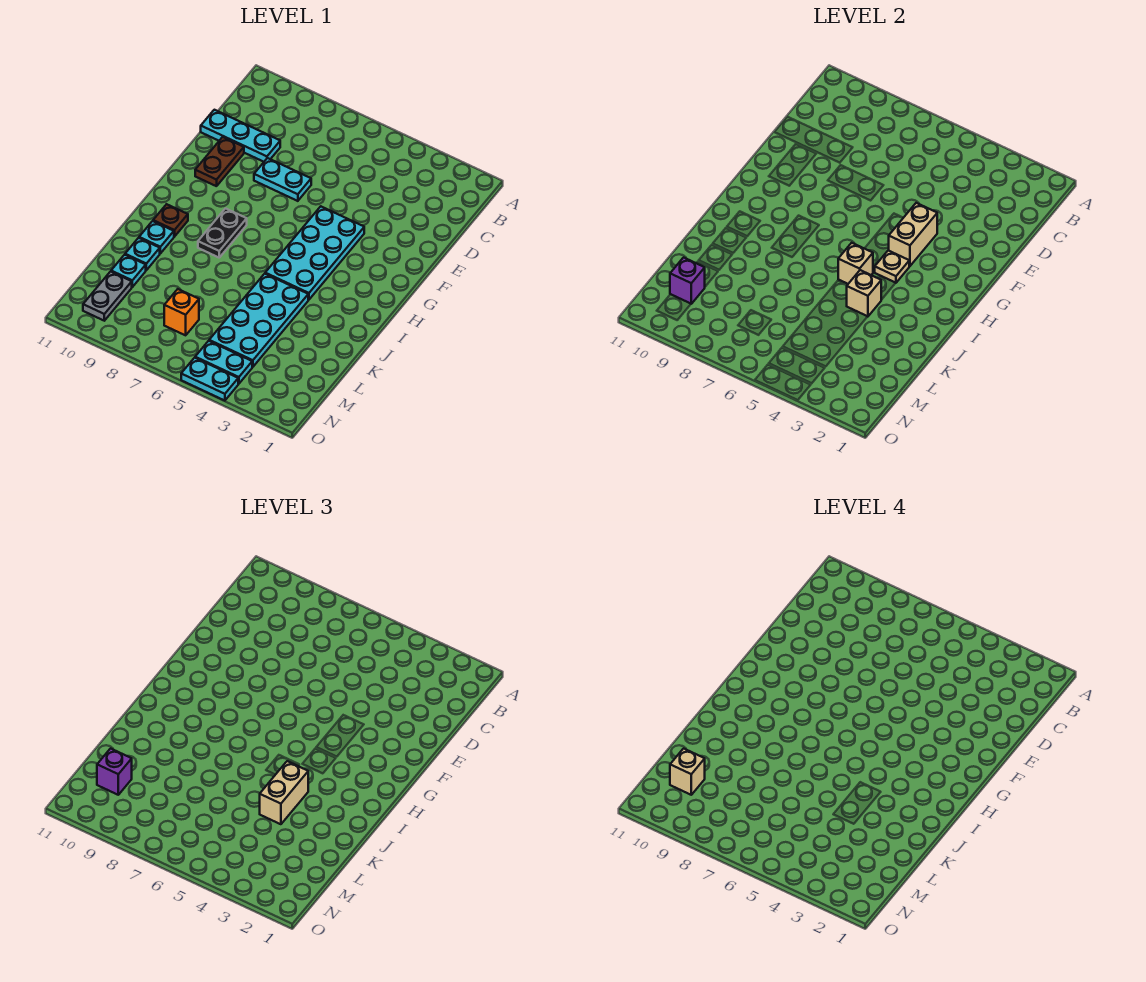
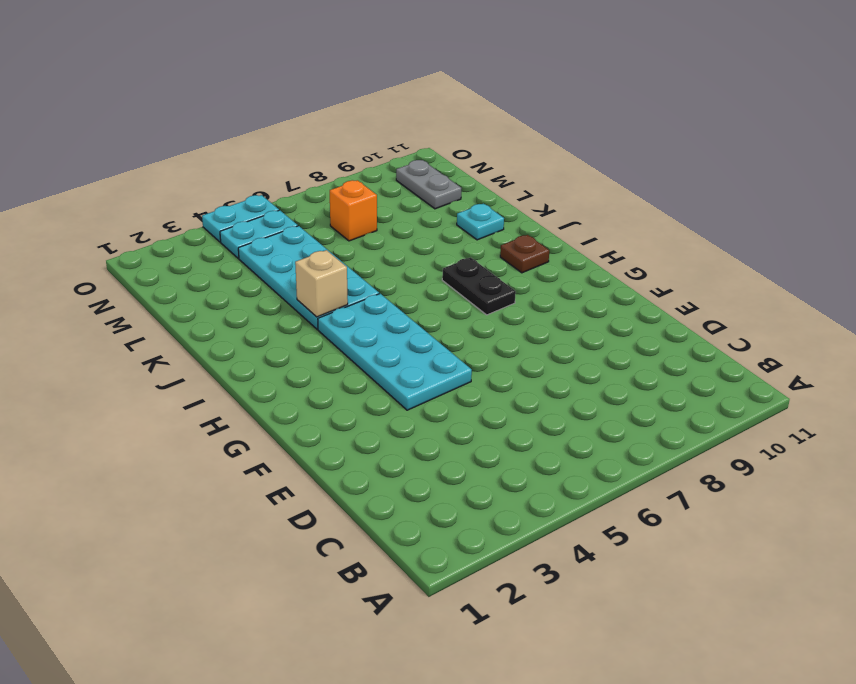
none -> cyan 1x3 plate [201,110,280,162]
none -> cyan 1x2 plate [254,158,311,201]
none -> brown 1x2 plate [195,137,244,186]

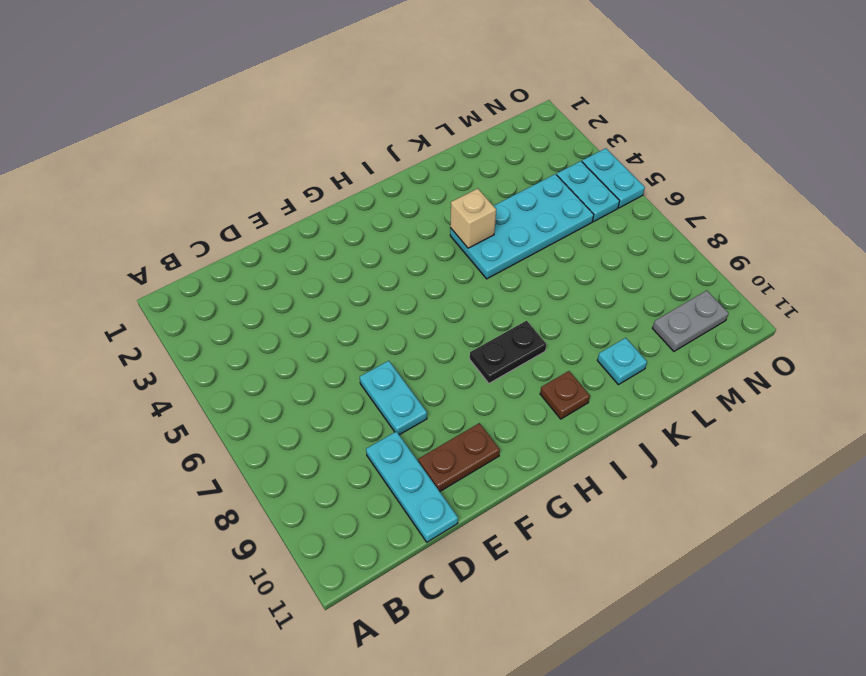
none -> cyan 2x4 plate [265,206,364,300]
none -> cyan 1x1 plate [139,221,174,253]
none -> cyan 1x1 plate [111,255,146,287]

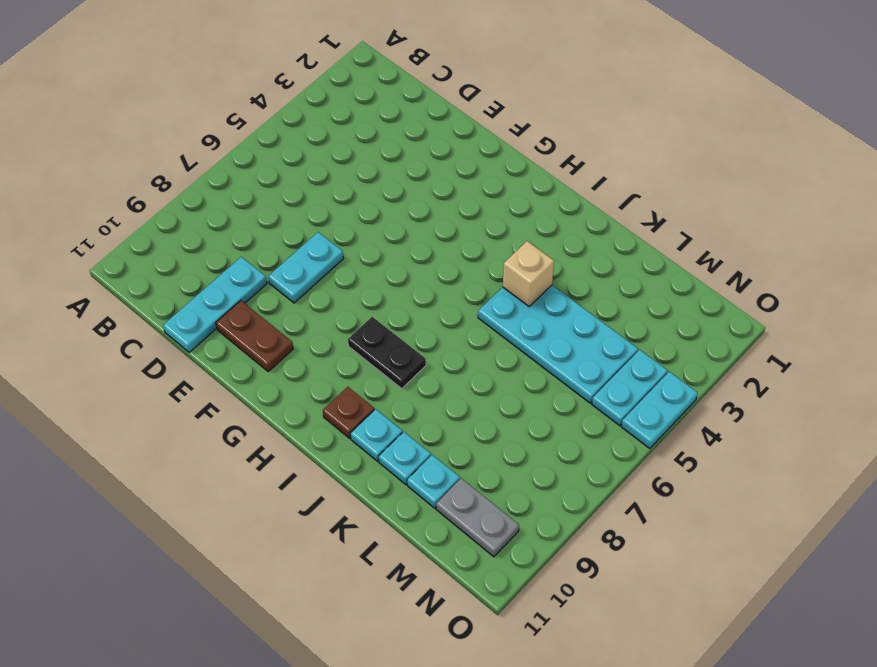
none -> cyan 2x4 plate [265,206,364,300]
none -> orange 1x1 brick [164,289,199,335]
none -> tan 1x2 brick [889,203,937,266]

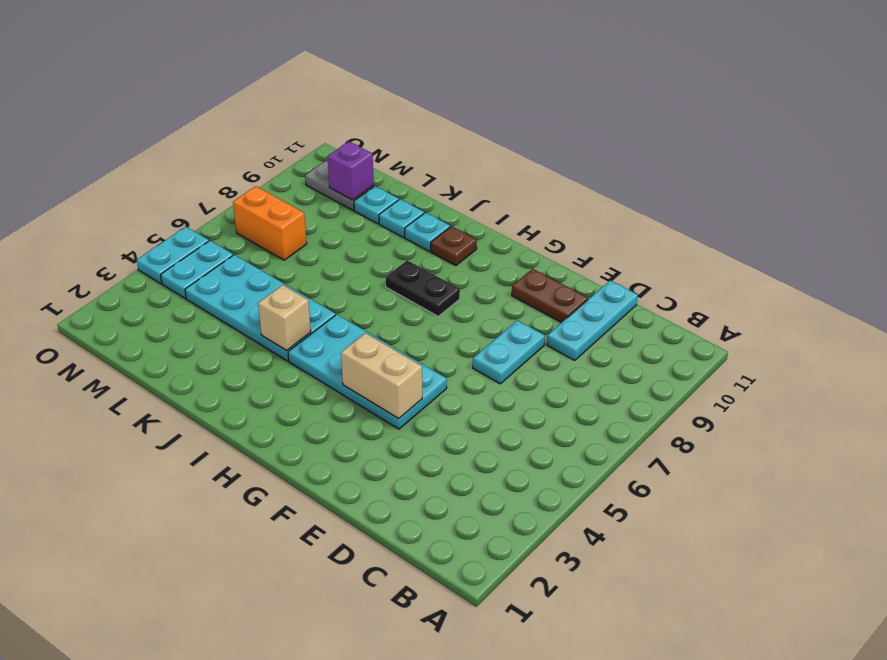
orange 1x2 brick [233,186,307,260] -> orange 1x1 brick [164,289,199,335]
none -> tan 1x1 plate [875,250,909,283]
none -> tan 1x1 brick [838,243,873,284]
none -> tan 1x2 brick [260,761,308,824]

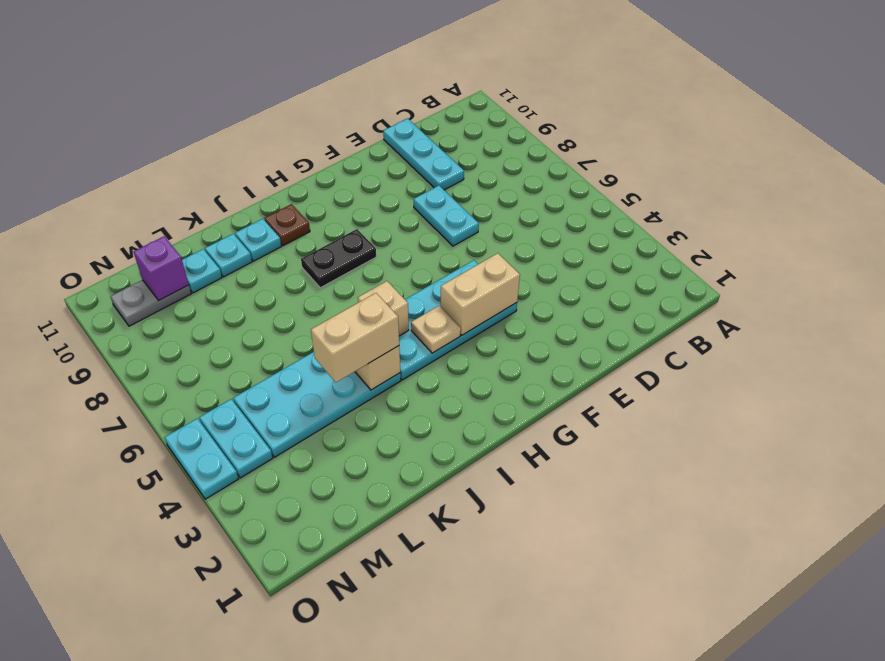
none -> brown 1x2 plate [195,137,244,186]
none -> orange 1x1 brick [164,289,199,335]
none -> purple 1x1 brick [97,749,132,795]

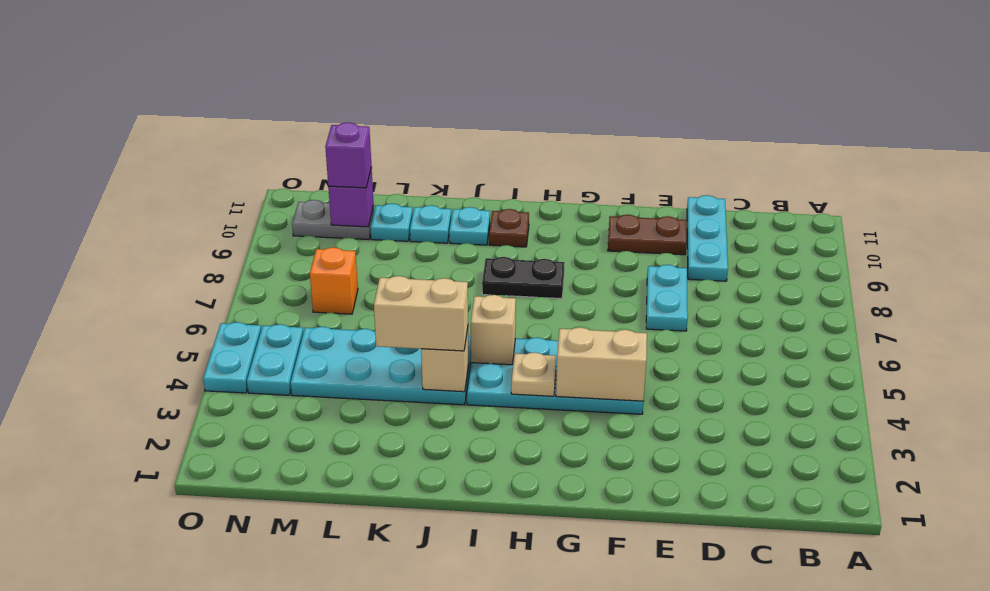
none -> tan 1x1 brick [670,749,705,795]

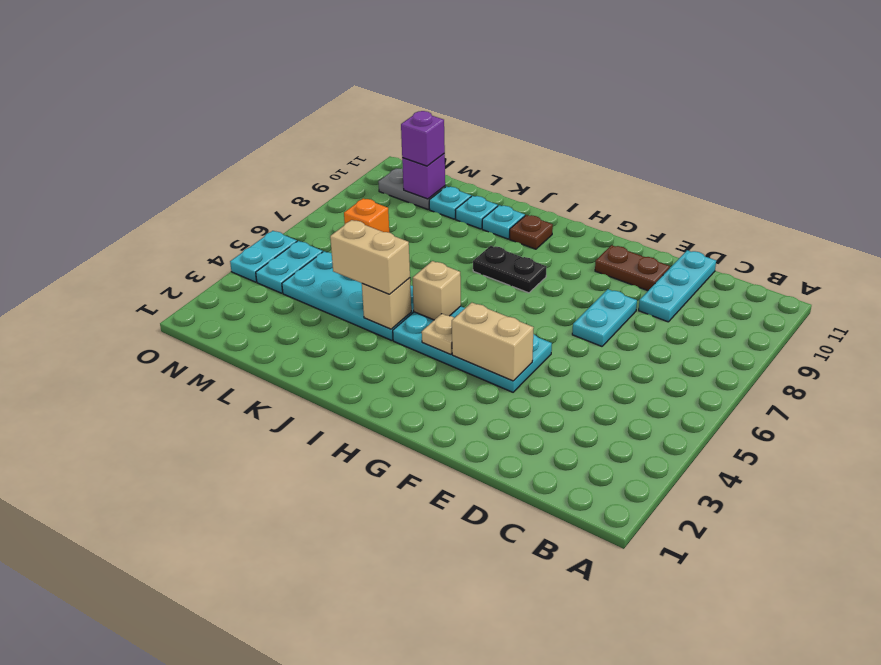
none -> tan 1x1 brick [670,749,705,795]

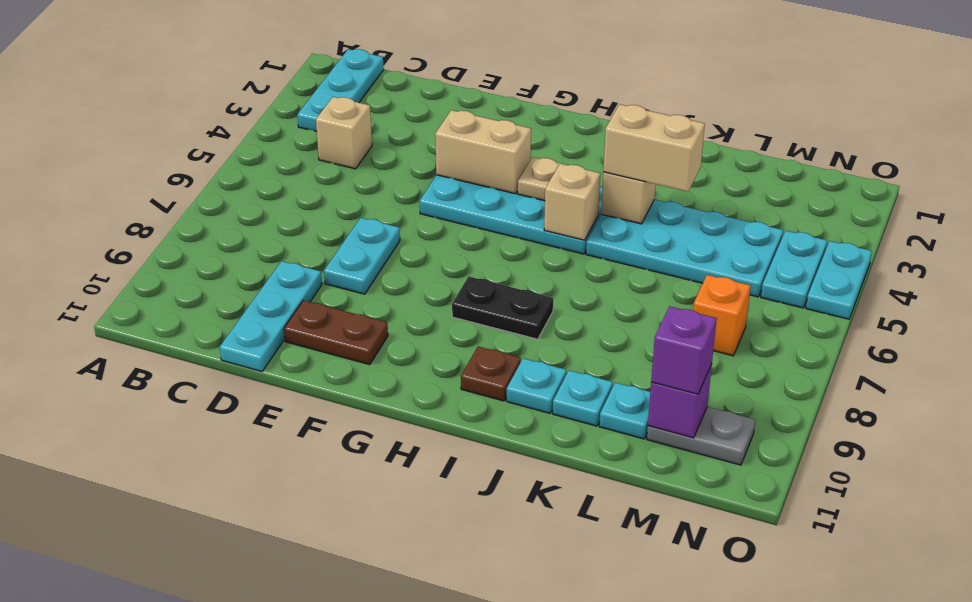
cyan 1x3 plate [297,49,384,132] -> none
tan 1x1 brick [316,97,372,169] -> tan 1x1 brick moved to [670,749,705,795]

